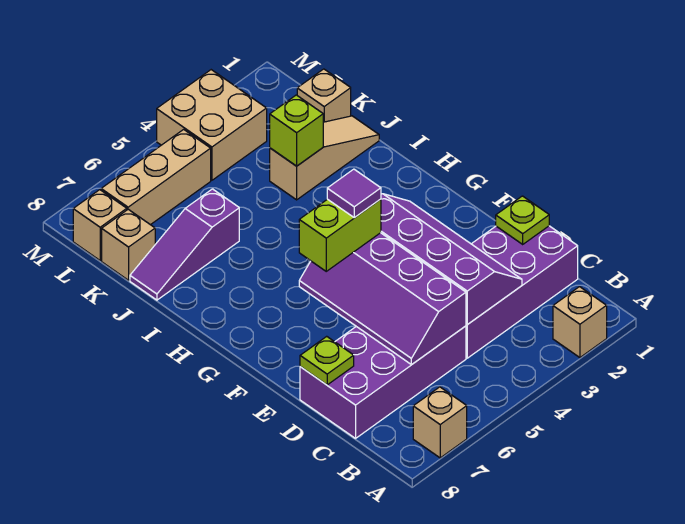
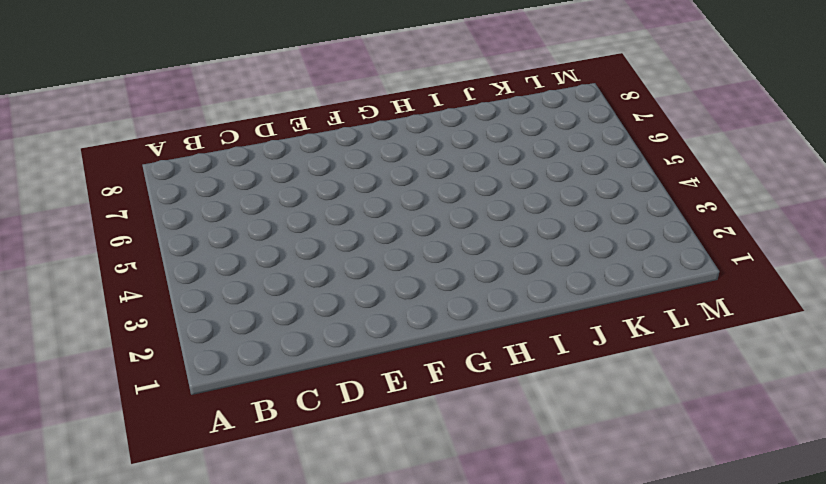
none -> tan 1x1 brick [553,287,607,358]
none -> tan 1x1 brick [413,387,467,458]
none -> purple 2x4 brick [466,226,578,358]

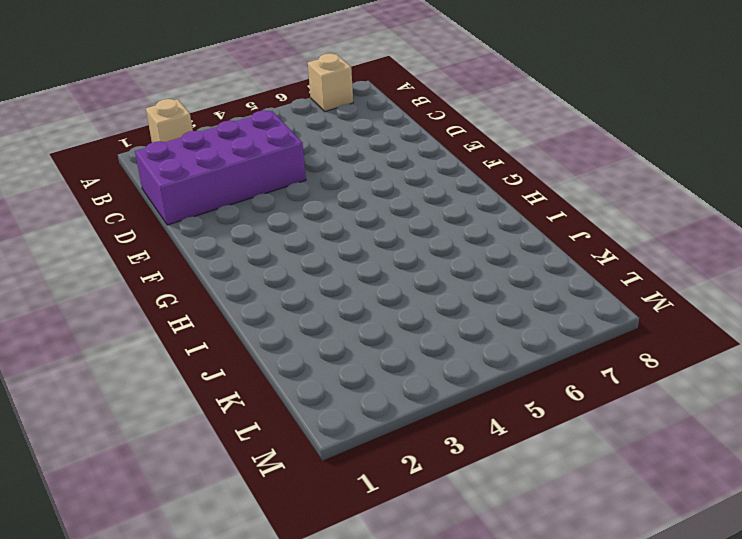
none -> purple 2x4 brick [300,326,466,438]
none -> tan 1x3 slope [270,116,379,200]
none -> purple 1x3 slope [130,189,239,300]

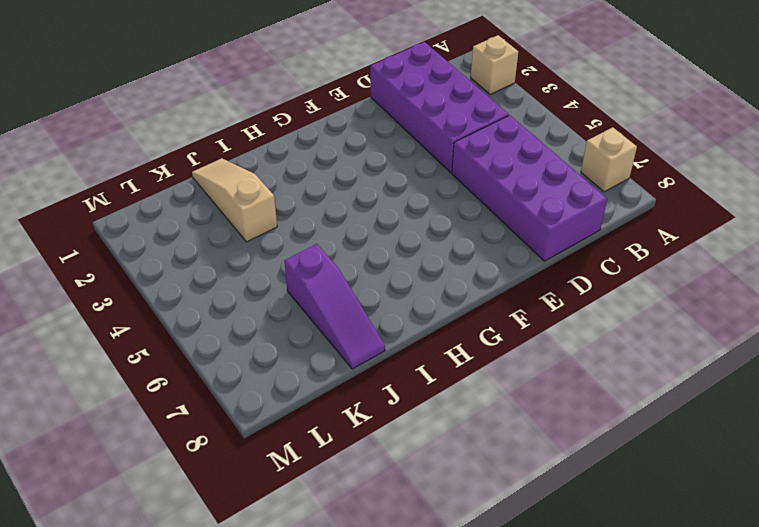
none -> tan 1x1 brick [297,69,351,122]
none -> tan 1x1 brick [102,209,155,280]
none -> tan 2x2 brick [157,70,267,180]

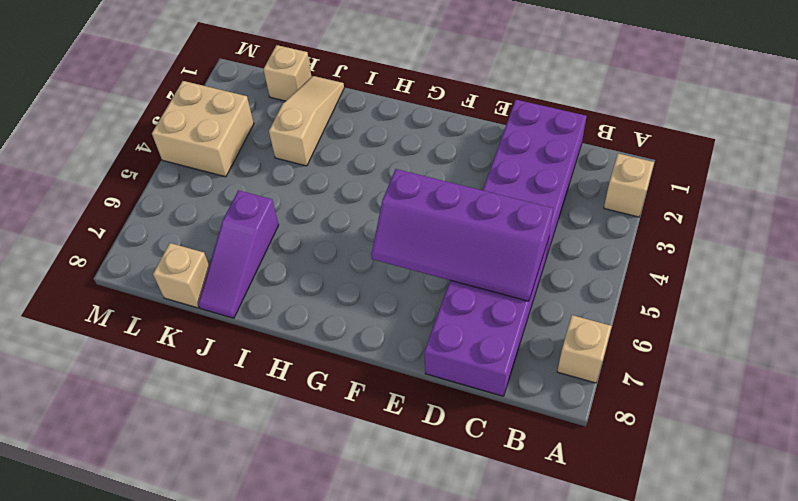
none -> tan 1x3 brick [101,129,211,225]
none -> tan 1x1 brick [73,190,127,260]
none -> purple 2x4 slope [381,194,522,325]

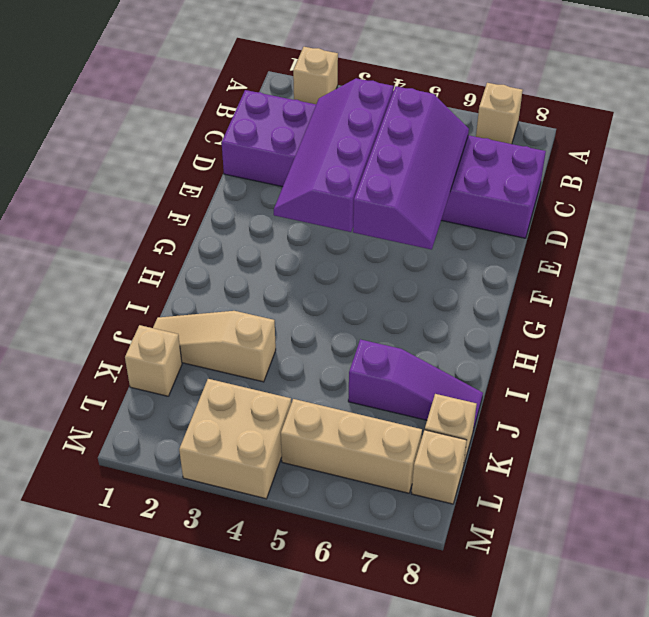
none -> lime 1x1 plate [496,196,549,244]
none -> lime 1x1 plate [300,336,354,385]
none -> lime 1x1 brick [270,95,323,166]

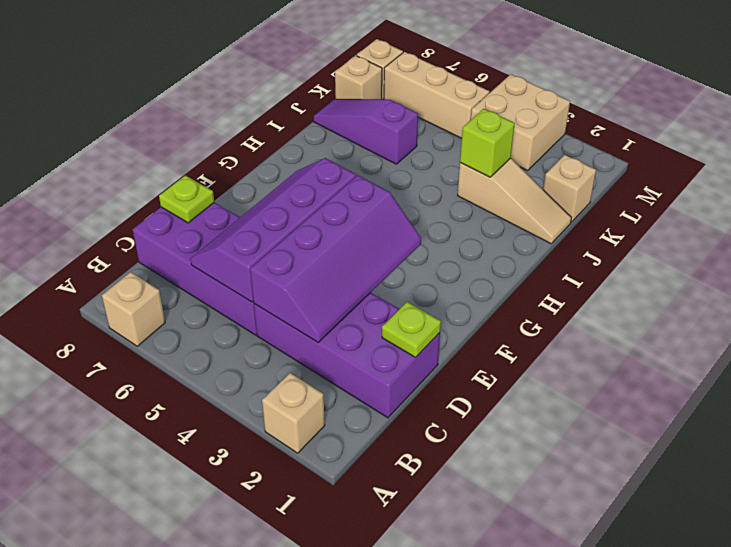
none -> lime 1x2 brick [299,199,381,271]
none -> purple 1x1 tile [327,169,381,218]

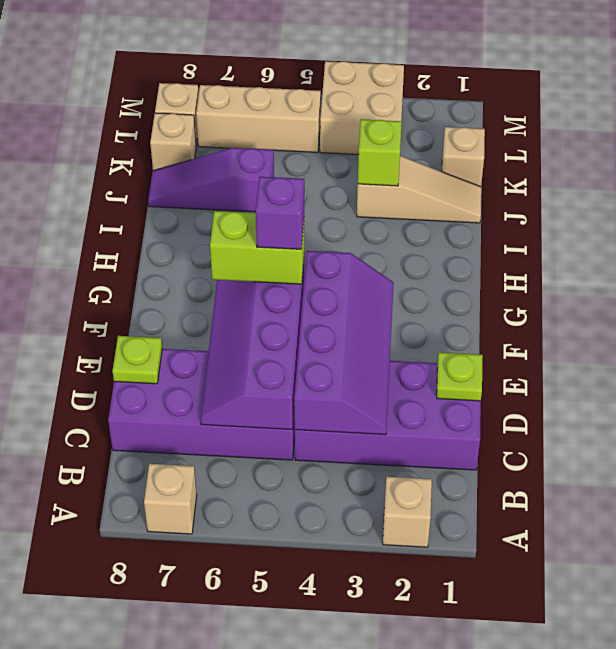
purple 1x1 brick [256,177,304,249] -> purple 1x1 tile [327,169,381,218]

